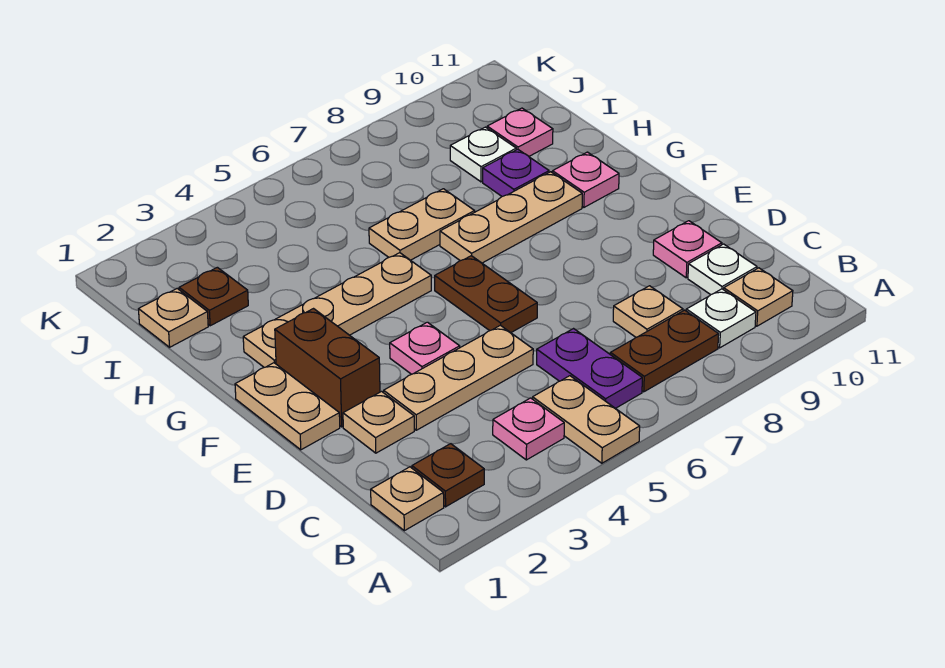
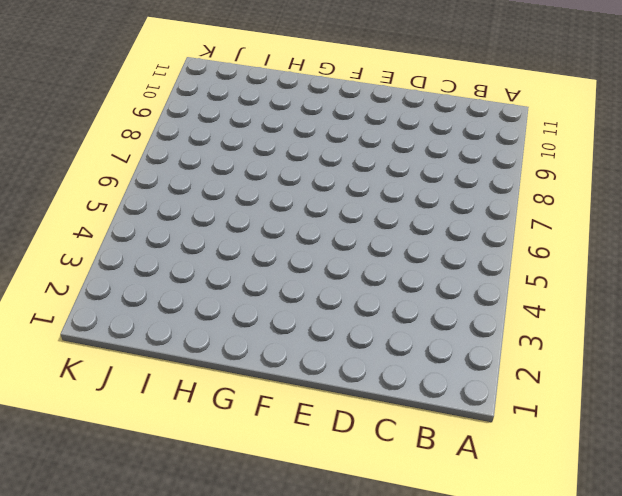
none -> tan 1x2 plate [533,376,640,463]
none -> tan 1x1 plate [371,467,444,531]
none -> brown 1x1 plate [412,444,484,507]

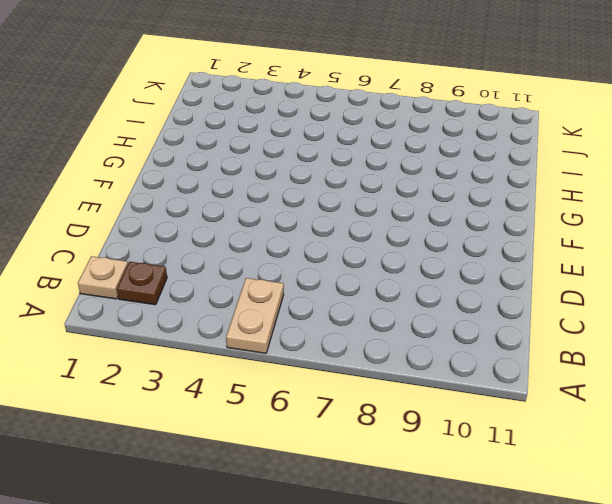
none -> pink 1x1 plate [493,398,564,460]
none -> purple 1x2 plate [537,329,642,408]
none -> brown 1x2 plate [610,310,719,392]

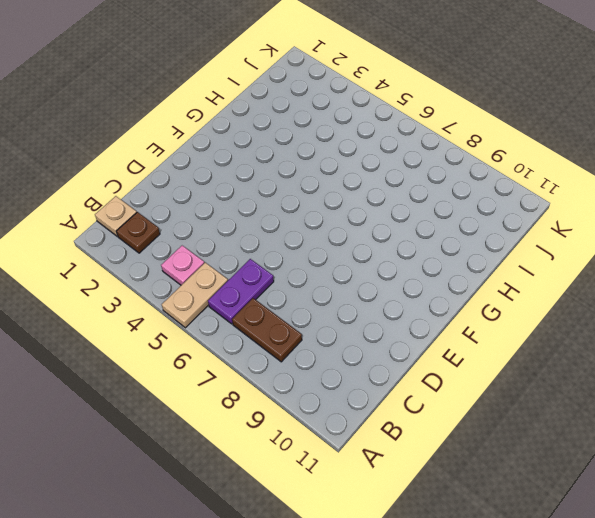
none -> white 1x1 plate [686,289,756,348]
none -> tan 1x1 plate [724,268,793,326]
none -> tan 1x1 plate [613,286,683,337]

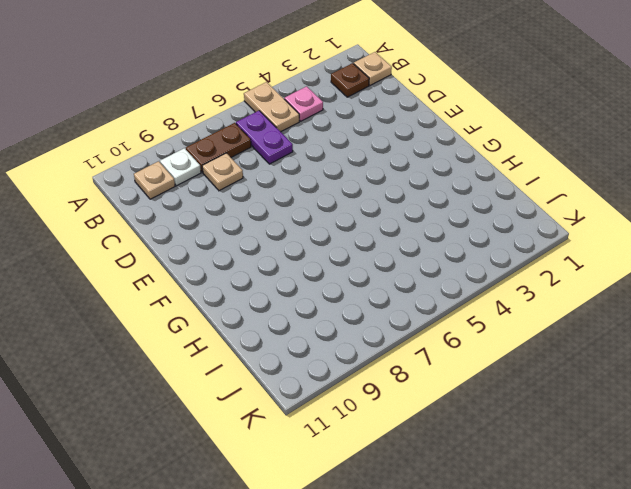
none -> white 1x1 plate [688,244,757,295]
none -> tan 1x1 plate [343,391,414,453]
none -> tan 1x3 plate [384,325,533,430]

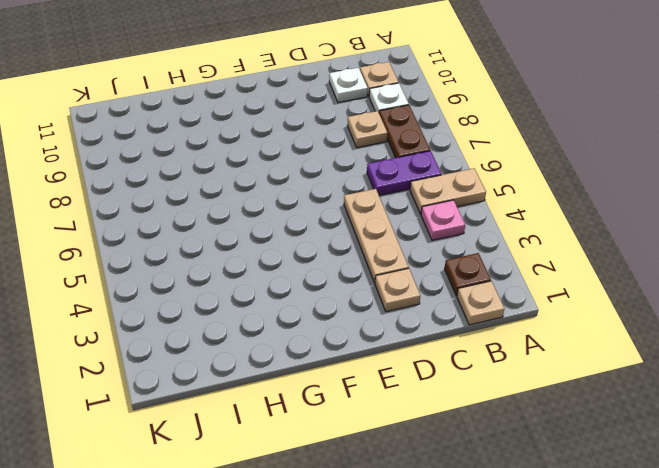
none -> pink 1x1 plate [653,221,722,278]
none -> tan 1x2 plate [235,363,340,450]
none -> brown 1x2 brick [275,309,380,427]

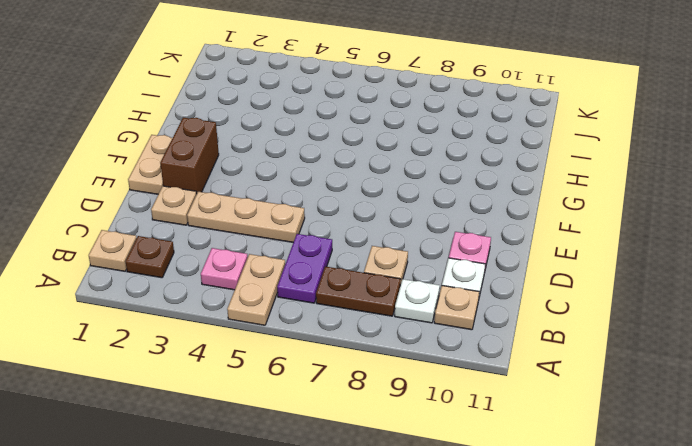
none -> pink 1x1 plate [390,322,460,374]
none -> brown 1x2 plate [435,256,537,333]
none -> tan 1x4 plate [243,253,431,367]

